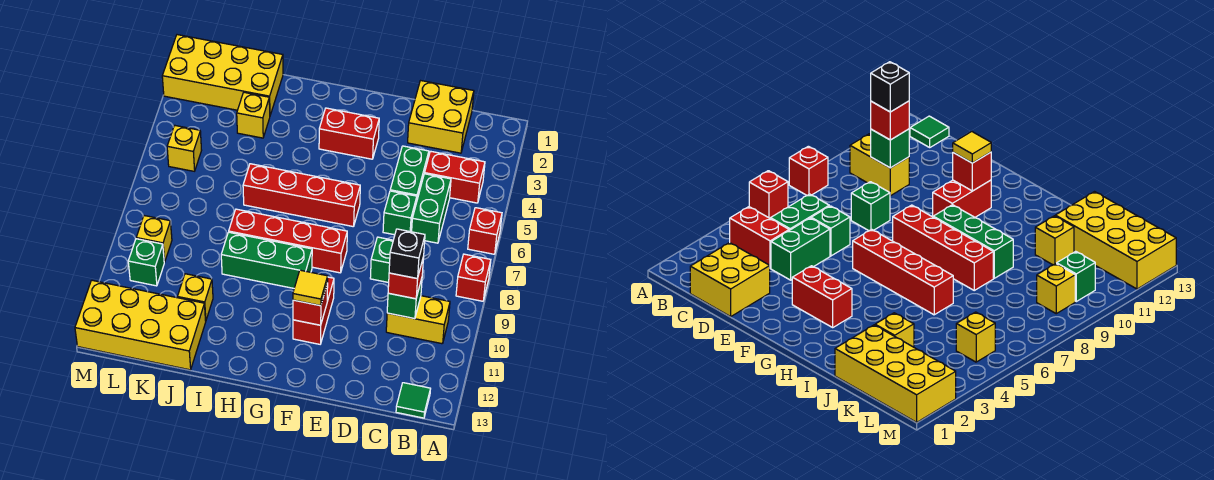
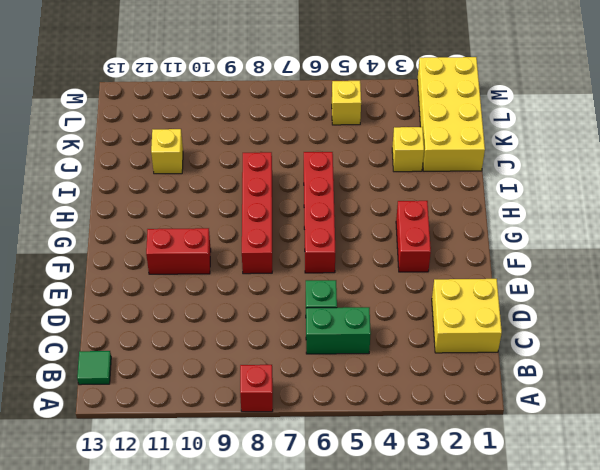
none -> red 1x1 brick [468,208,502,254]
none -> red 1x2 brick [425,151,485,203]
none -> yellow 1x2 brick [386,296,450,344]

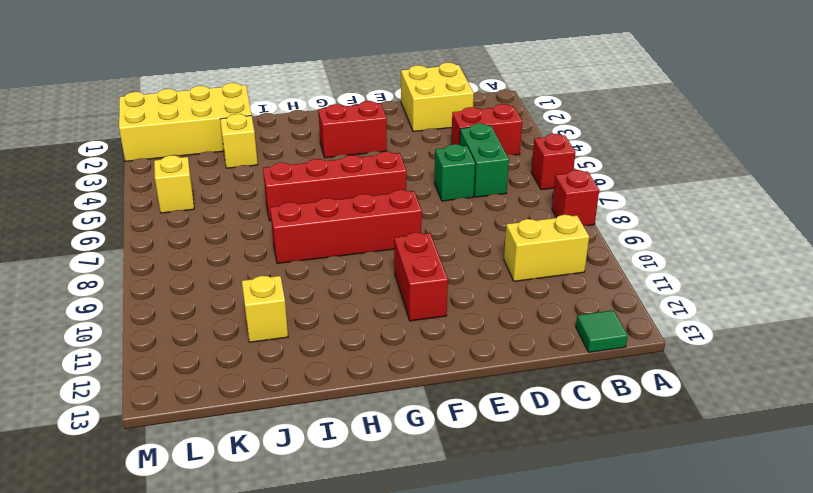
none -> green 1x2 brick [390,146,429,199]
none -> green 1x1 brick [370,237,393,283]
none -> green 1x3 brick [221,232,312,288]

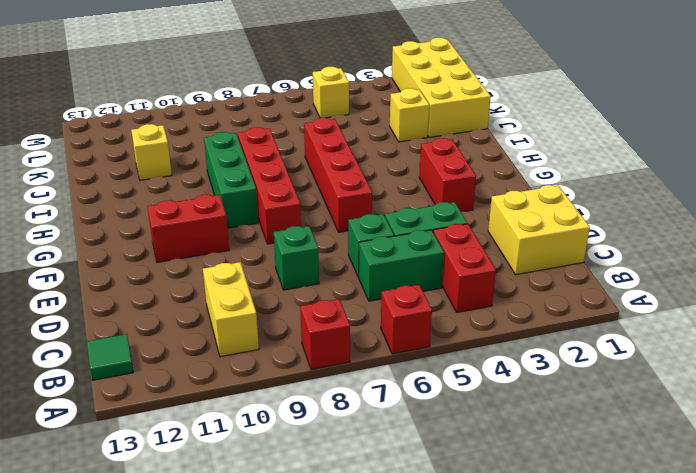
none -> yellow 2x4 brick [75,280,206,370]
none -> yellow 1x1 brick [136,216,172,262]
none -> green 1x1 brick [128,239,164,286]

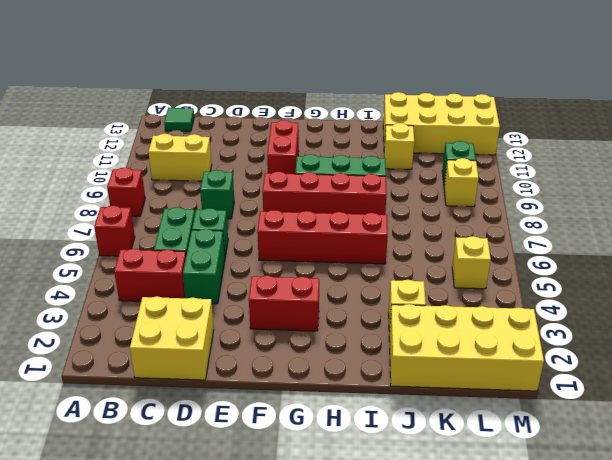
none -> green 1x1 brick [387,279,422,319]
none -> red 1x1 brick [293,283,328,325]
none -> red 1x1 brick [388,256,424,299]

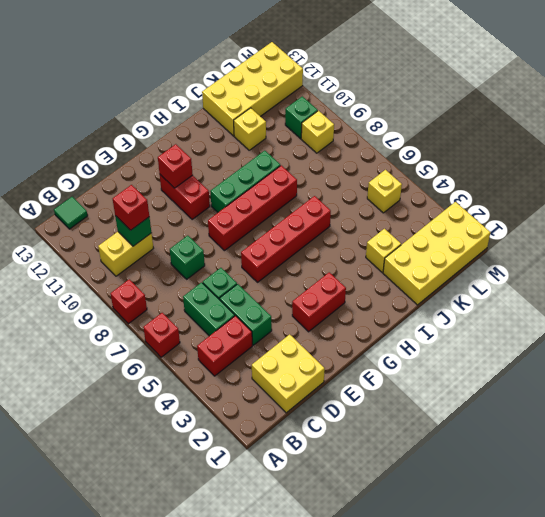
none -> yellow 1x1 tile [293,270,328,306]
none -> black 1x1 brick [389,229,425,279]

